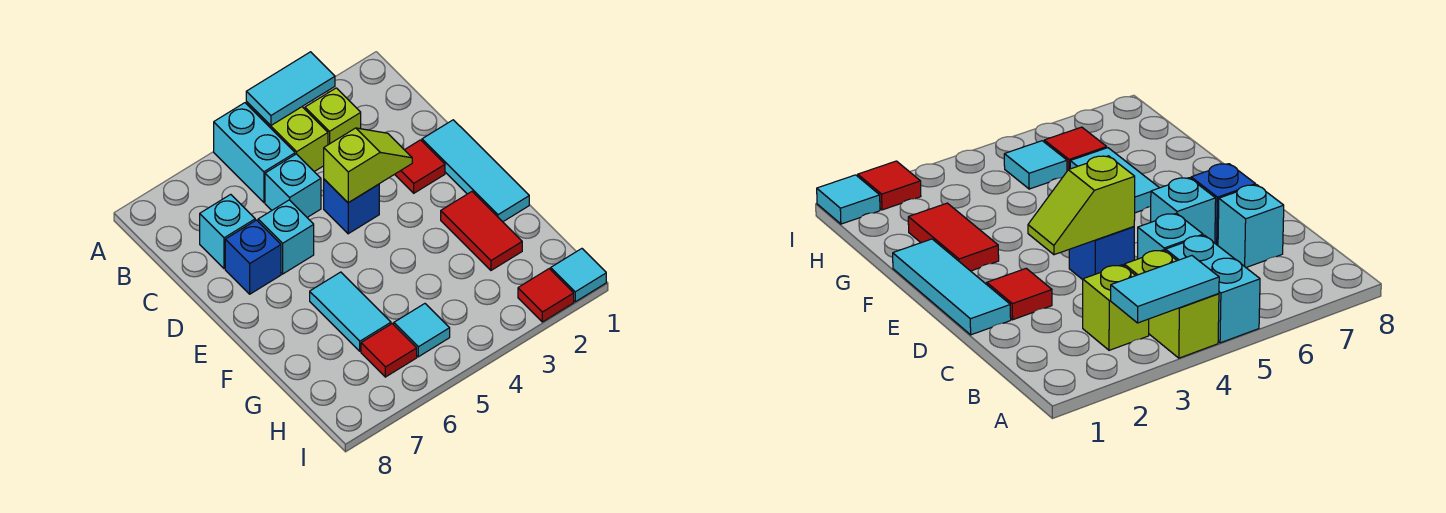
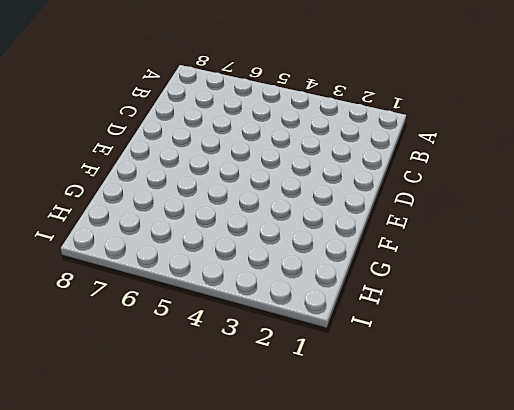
none -> lime 1x2 brick [246,102,328,172]
none -> cyan 1x2 brick [214,103,295,202]
none -> lime 1x1 brick [305,88,361,145]

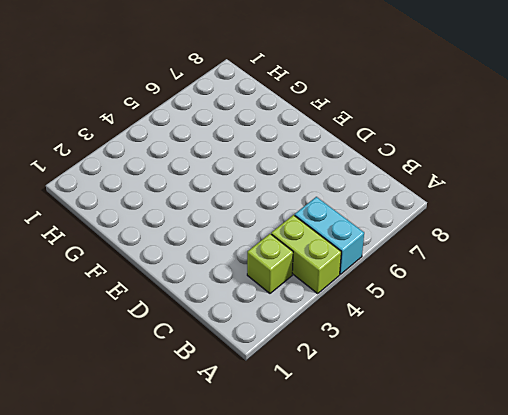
none -> cyan 1x1 brick [265,154,321,217]
none -> cyan 1x1 brick [200,194,255,268]
none -> cyan 1x3 tile [422,120,529,222]

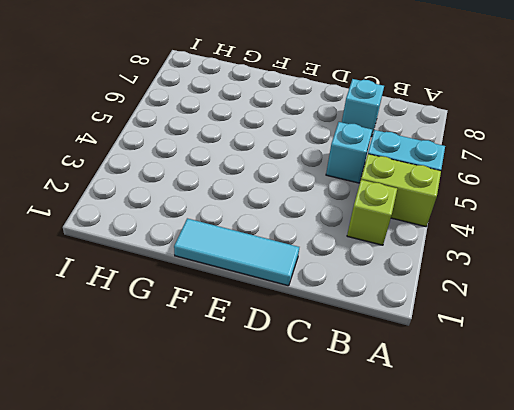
none -> red 1x1 tile [395,140,445,193]
none -> blue 1x1 brick [324,179,379,234]
none -> cyan 1x1 brick [258,200,314,274]

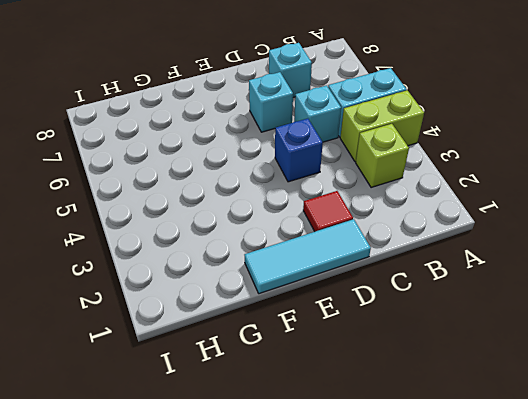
none -> blue 1x1 brick [225,220,281,294]
none -> red 1x2 tile [441,192,522,270]
none -> cyan 1x2 tile [310,272,391,351]

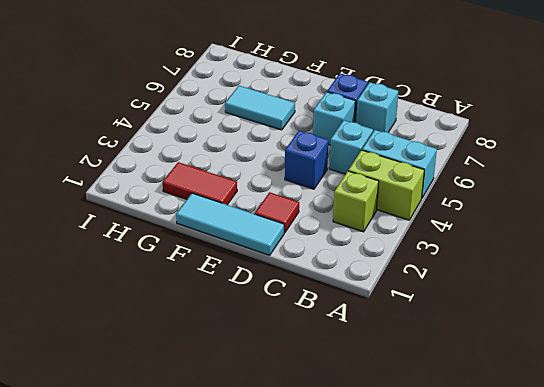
none -> cyan 1x1 tile [394,304,450,357]
none -> red 1x1 tile [361,324,417,377]
none -> cyan 1x1 tile [551,249,606,302]

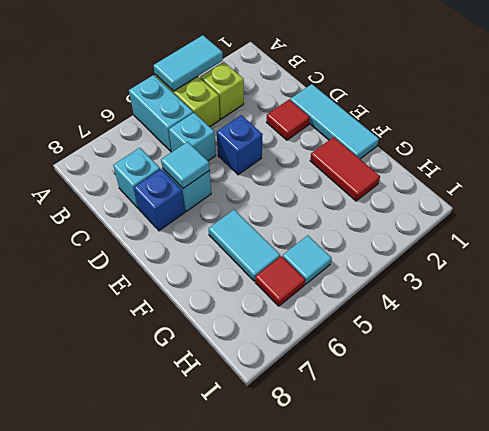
cyan 1x1 tile [161,142,210,188] -> cyan 1x1 tile moved to [551,249,606,302]
none -> red 1x1 tile [518,269,574,322]
none -> lime 1x2 slope [324,128,412,203]

